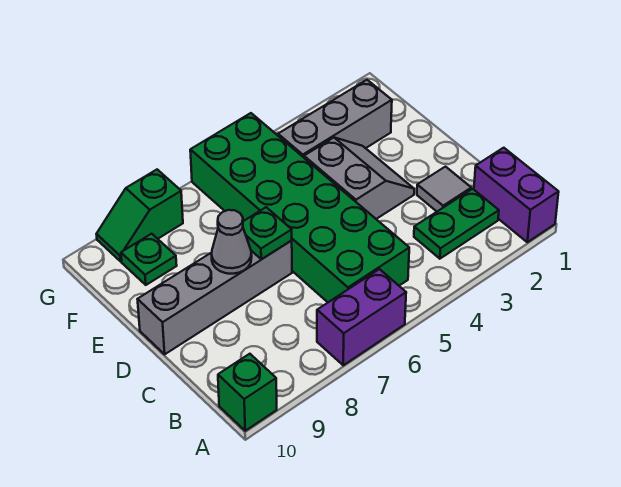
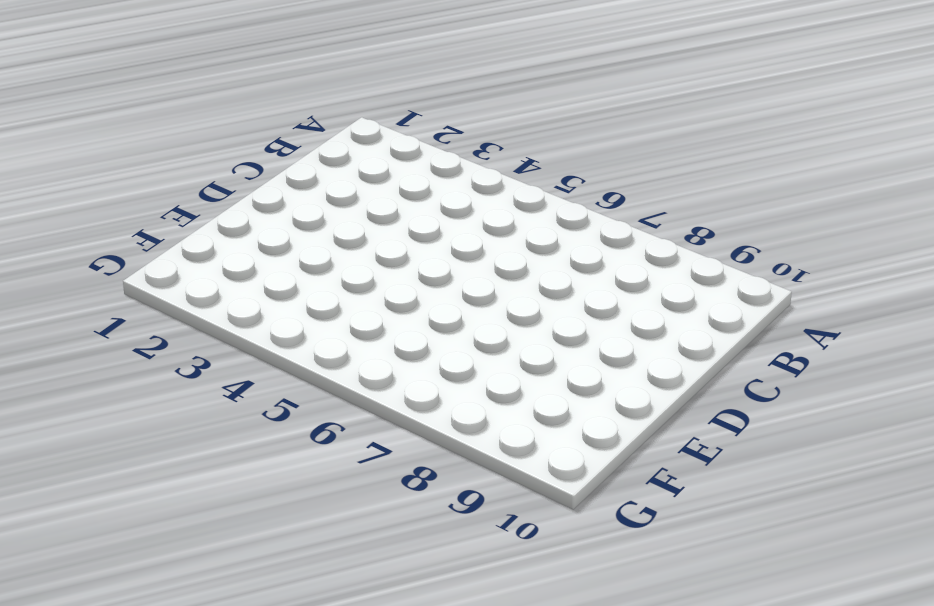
none -> purple 1x2 brick [474,148,559,242]
none -> purple 1x2 brick [317,269,406,365]
none -> green 1x1 brick [218,354,277,431]

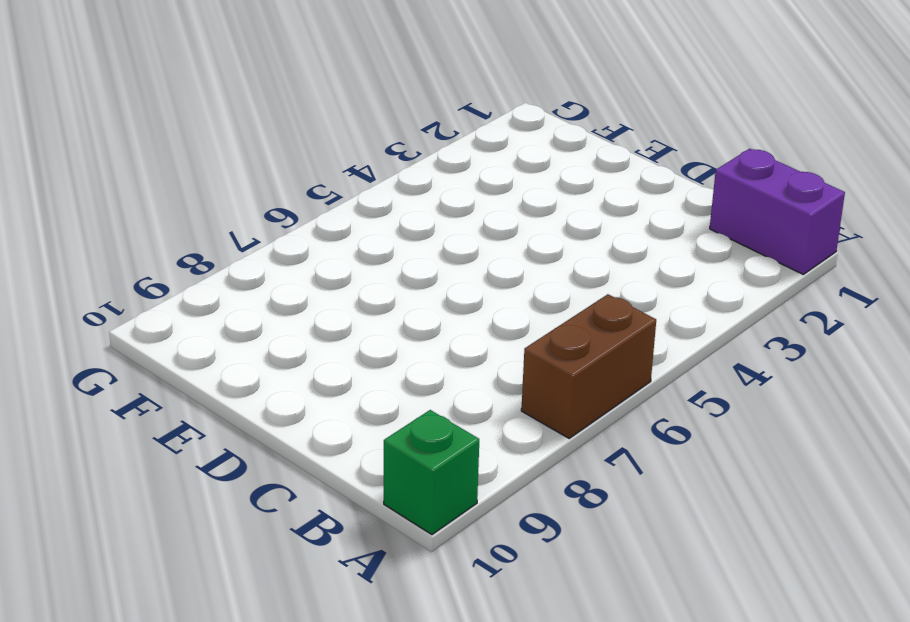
brown 1x2 brick [521,294,656,438] -> purple 1x2 brick [317,269,406,365]
none -> green 1x2 plate [414,189,499,259]
none -> green 2x6 brick [190,113,409,302]
none -> grey 1x1 tile [417,167,471,211]

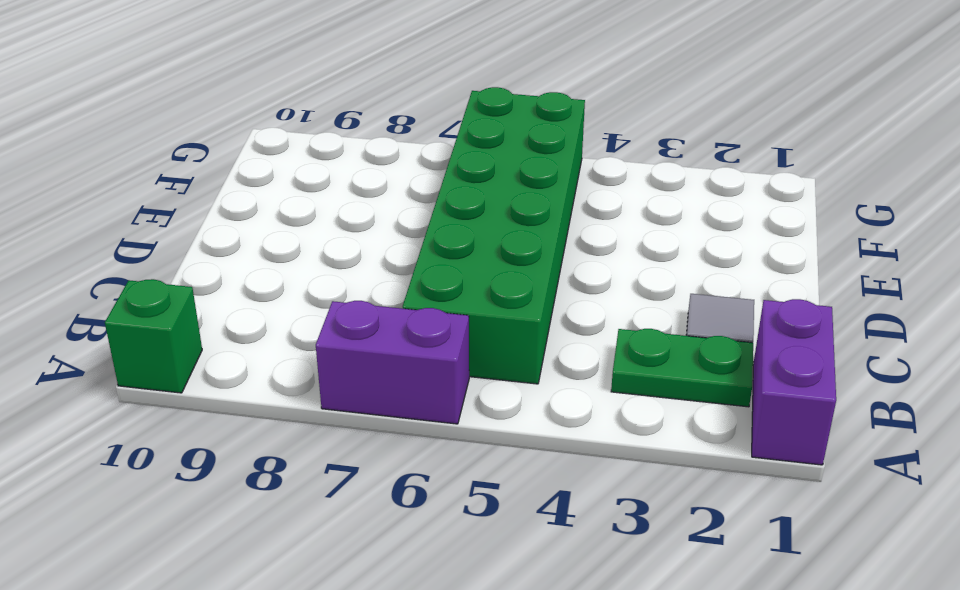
none -> grey 2x2 slope [304,138,414,219]
none -> grey 1x4 brick [138,241,292,354]
none -> grey 1x3 brick [278,80,392,157]

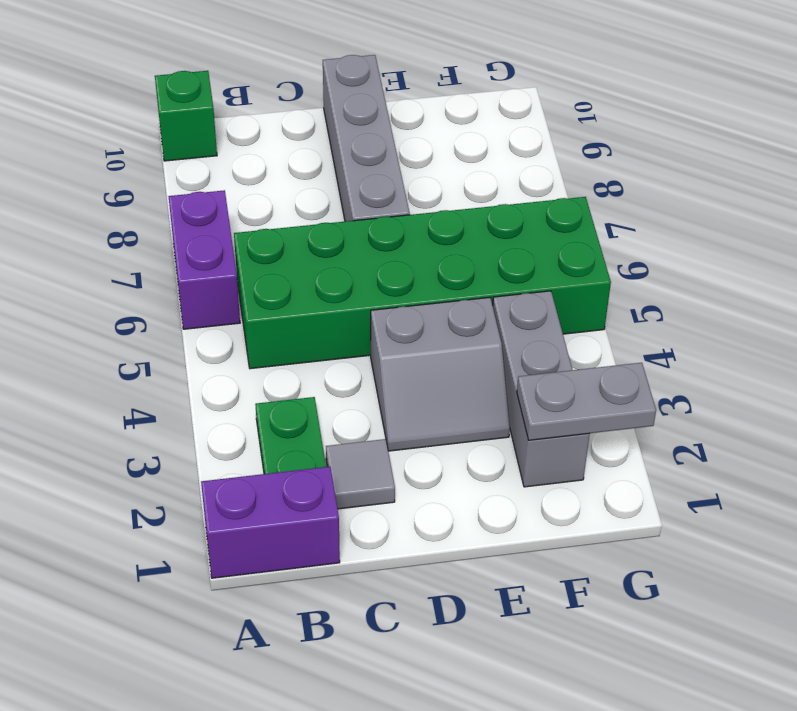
grey 1x2 plate [517,363,656,440] -> none
none -> green 1x1 plate [121,234,177,285]
none -> green 1x2 slope [96,170,183,261]
none -> green 1x1 plate [243,207,292,259]

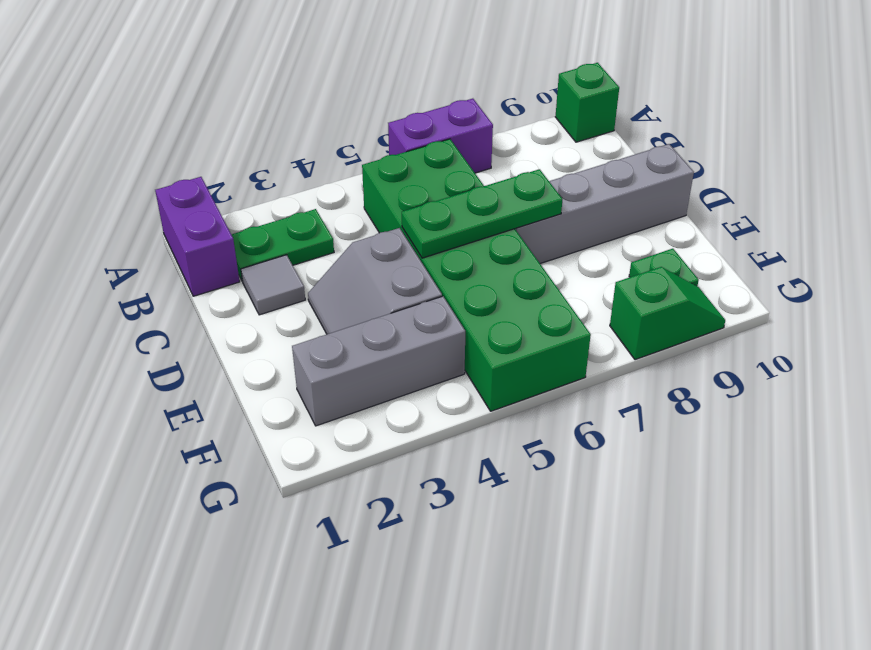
green 1x3 plate [402,169,562,258] -> green 1x1 plate [243,207,292,259]
none -> grey 1x1 cone [211,210,252,274]

